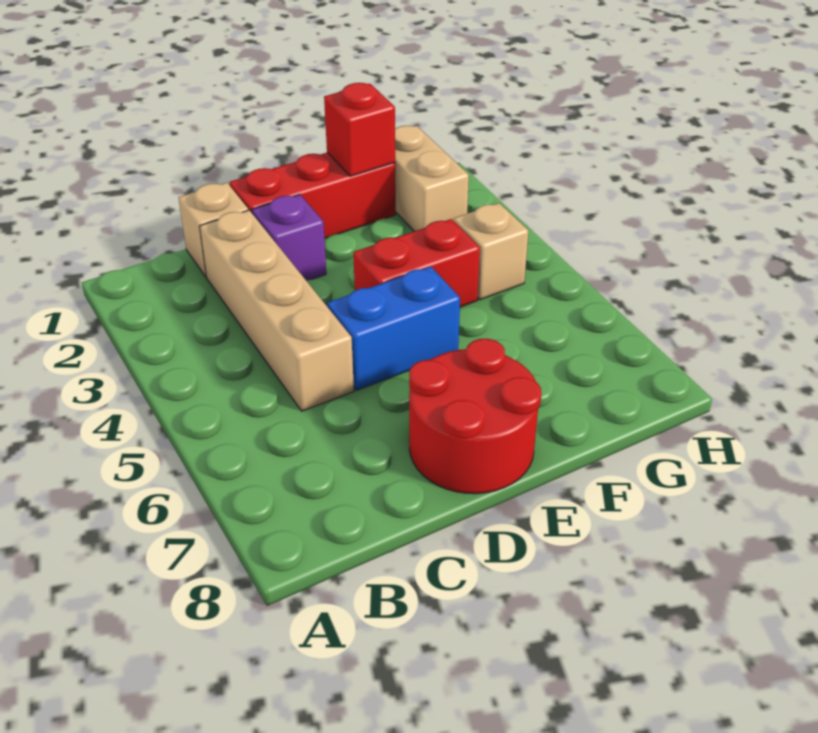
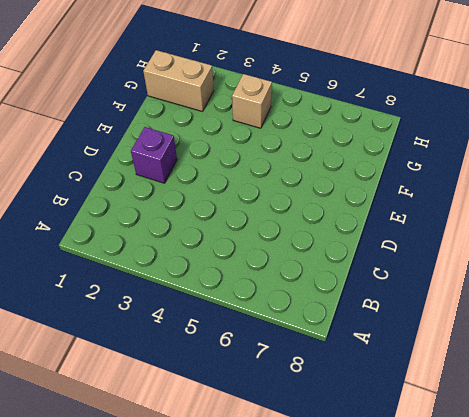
none -> tan 1x1 brick [178,183,248,277]
none -> tan 1x4 brick [200,210,354,411]

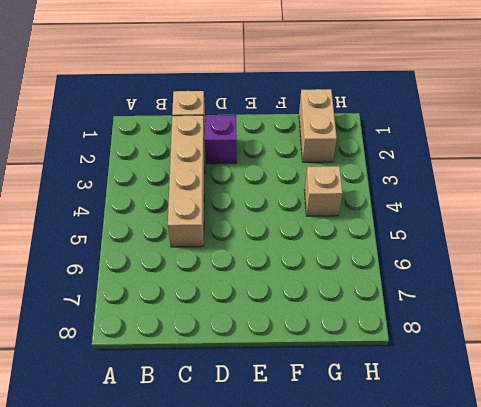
none -> red 1x3 brick [230,152,396,238]
none -> blue 1x2 brick [327,267,460,390]

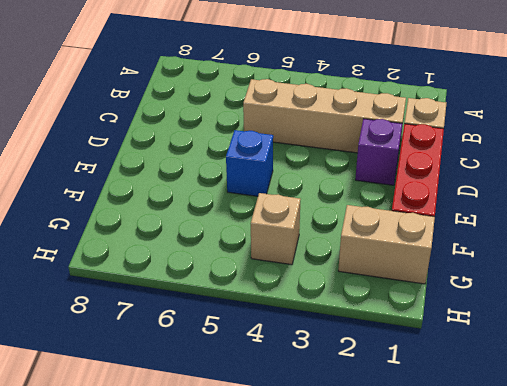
blue 1x1 brick [226,130,273,196] -> blue 1x2 brick [327,267,460,390]
none -> red 2x2 round brick [409,339,541,494]
none -> red 1x2 brick [353,219,480,307]

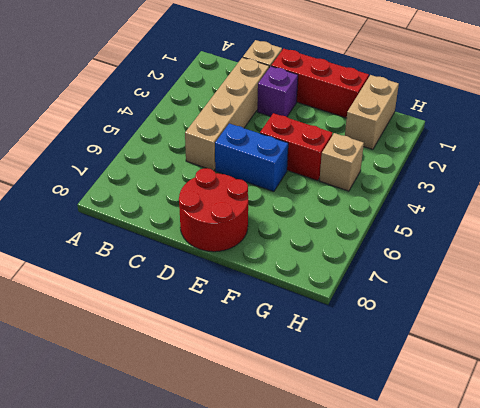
none -> red 1x1 brick [324,83,395,176]

